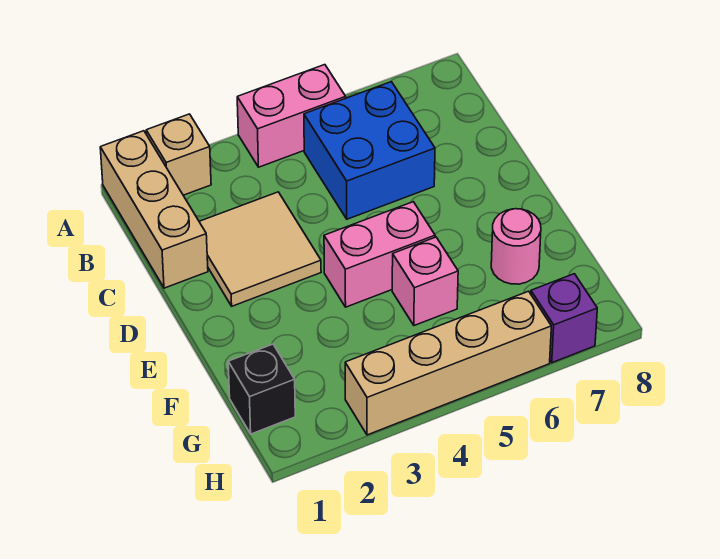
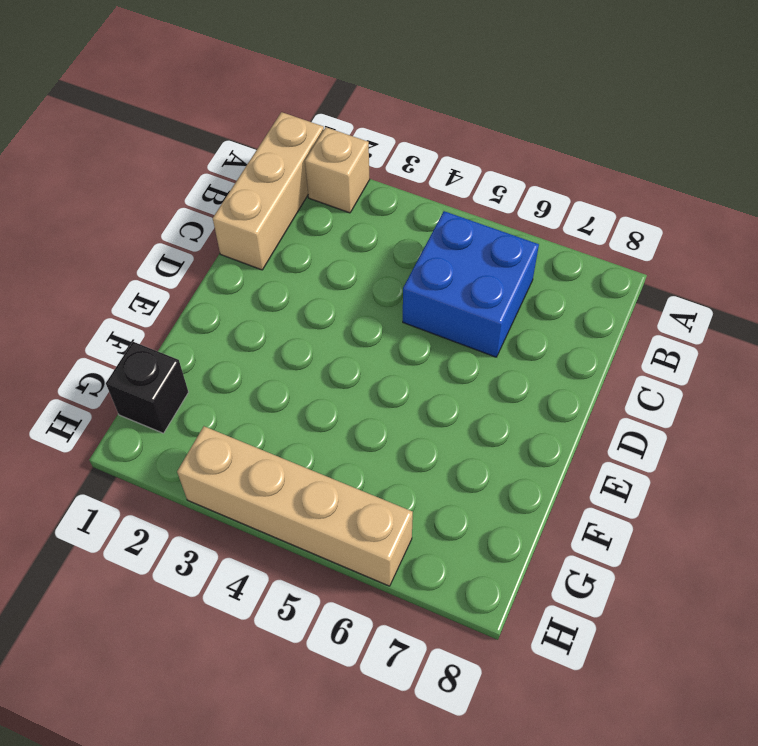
none -> pink 1x2 brick [237,65,346,167]
none -> tan 2x2 tile [199,192,321,306]

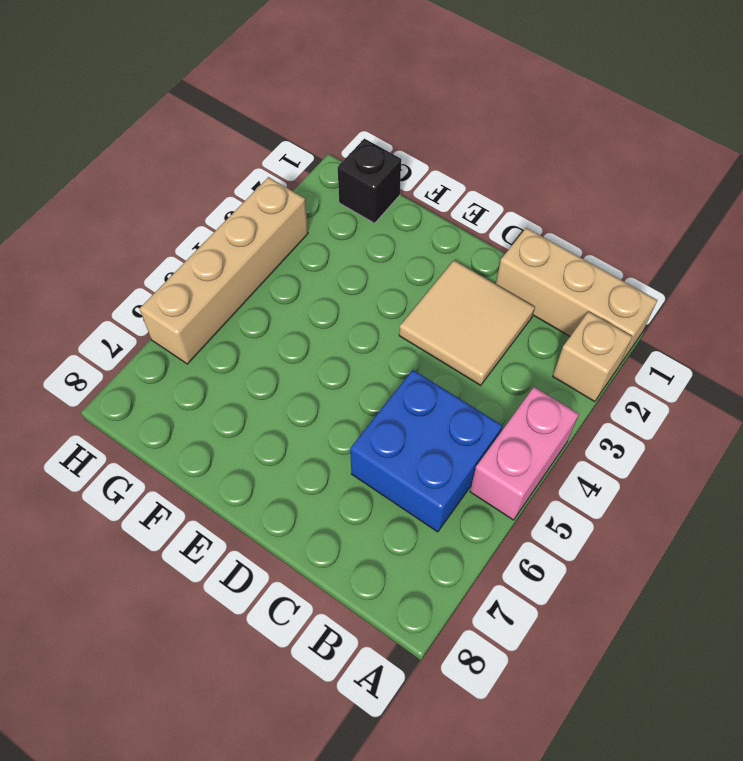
none -> pink 1x2 brick [324,202,435,307]
none -> pink 1x1 brick [392,237,458,326]

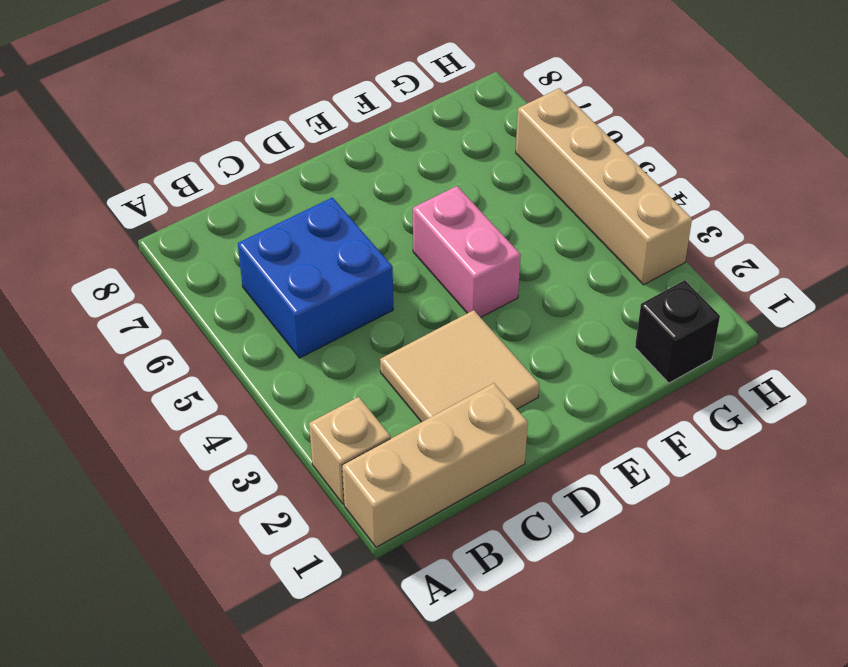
none -> pink 1x2 brick [237,65,346,167]
none -> pink 1x1 brick [392,237,458,326]

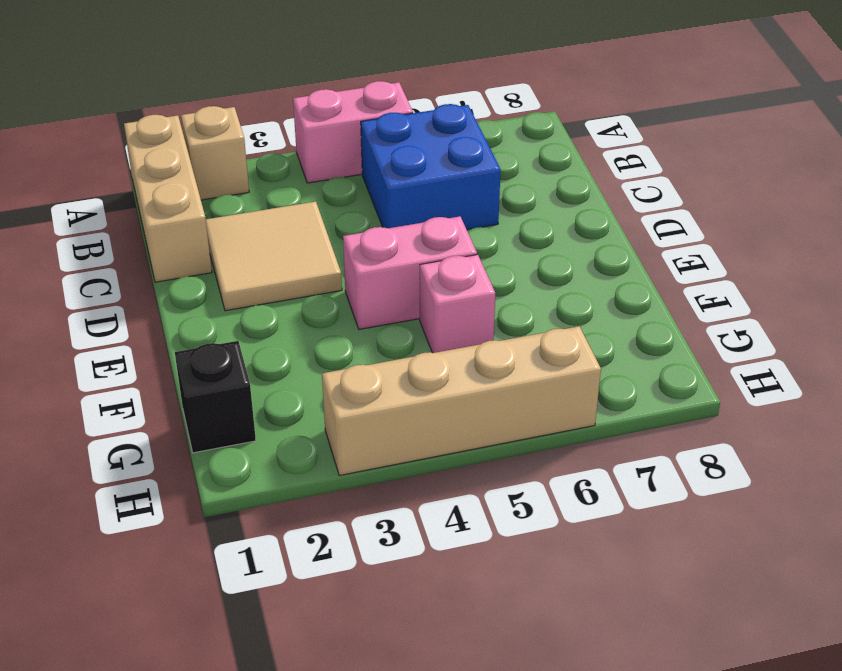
none -> pink 1x1 round brick [491,209,541,284]
none -> purple 1x1 brick [531,274,597,363]

